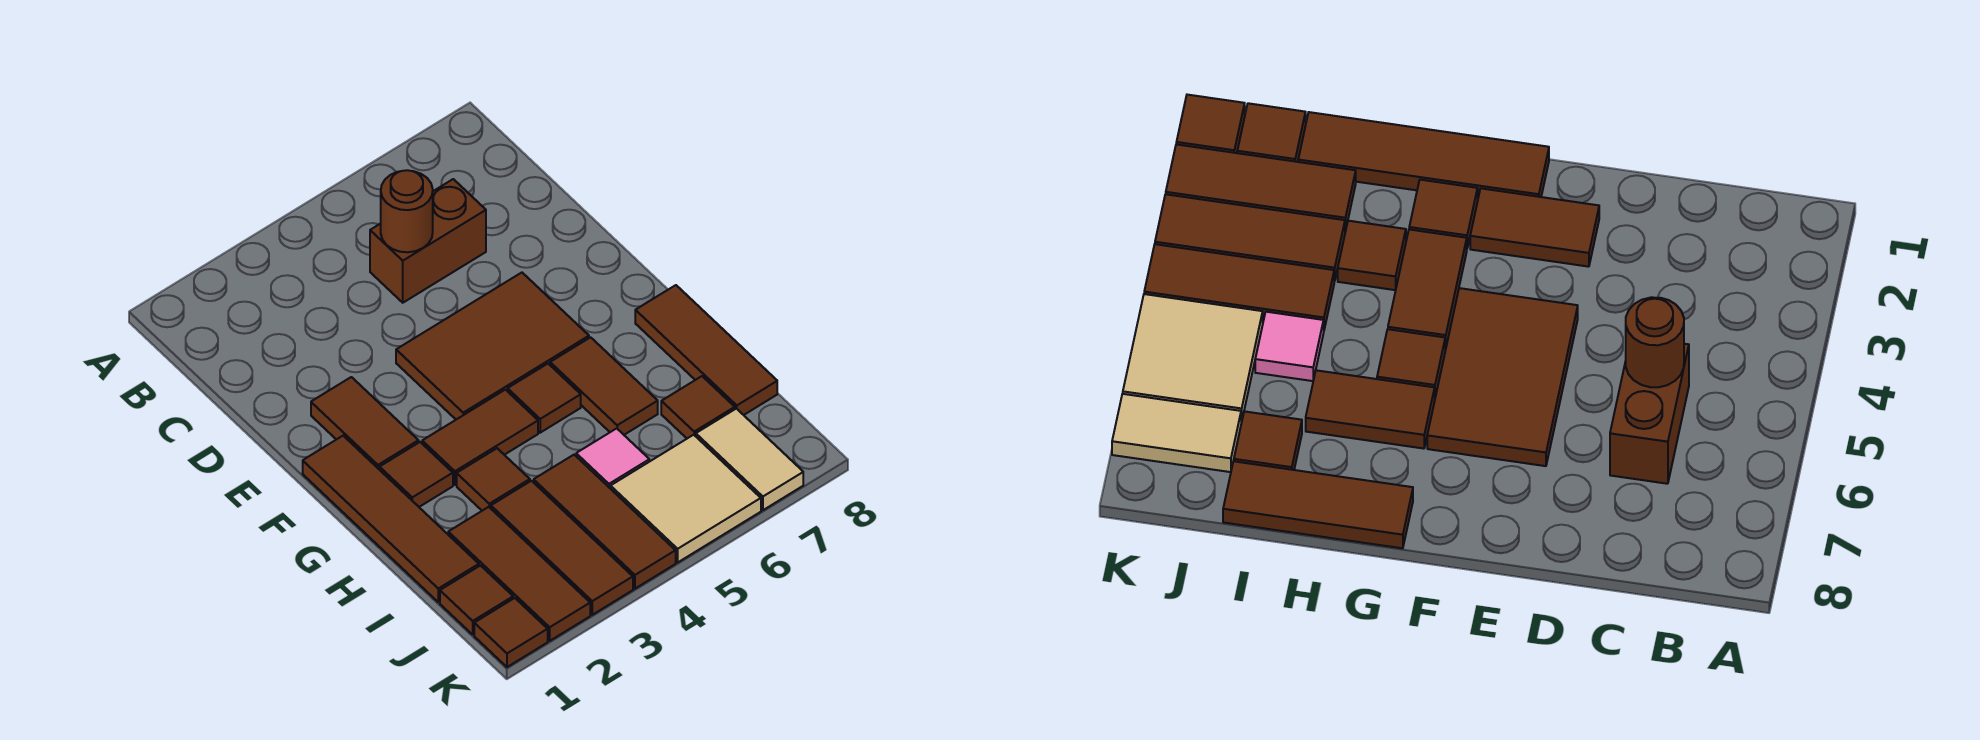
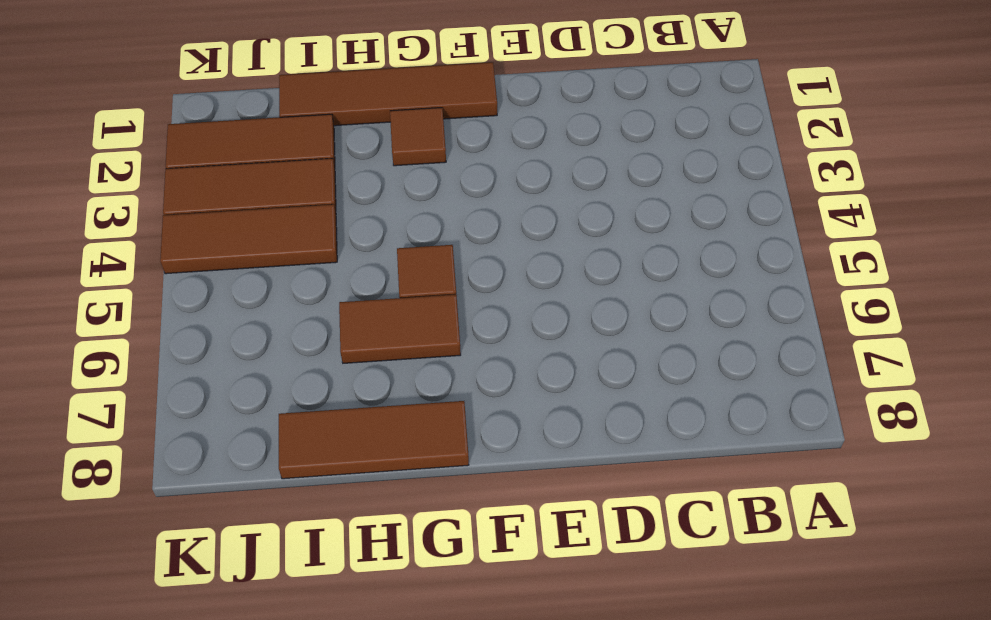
none -> brown 1x2 brick [370,179,486,303]
none -> brown 1x2 tile [311,377,419,470]
none -> brown 2x3 tile [396,273,589,419]

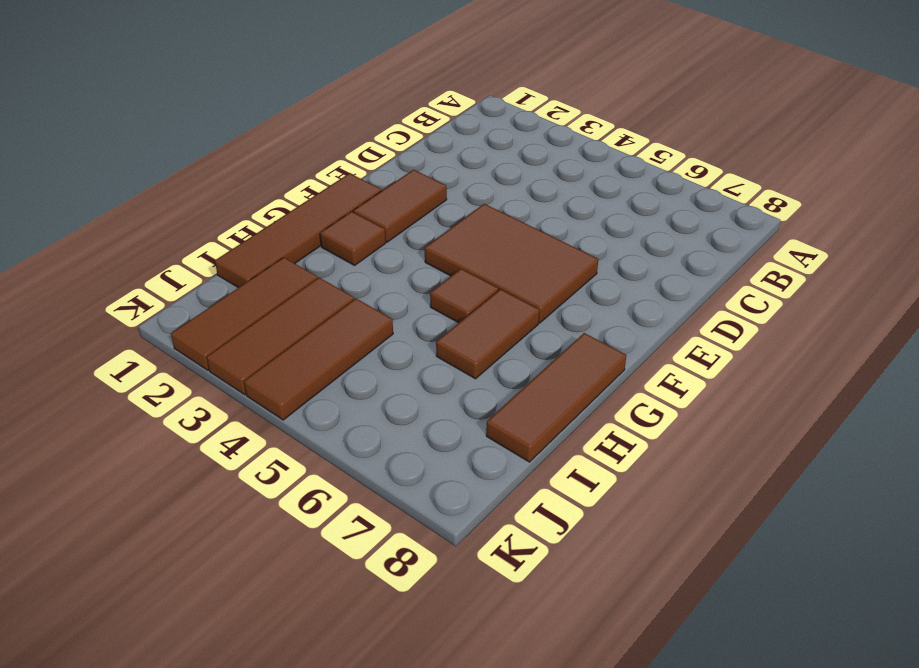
none -> brown 1x2 brick [370,179,486,303]
none -> brown 1x2 tile [422,390,538,485]
none -> brown 1x1 tile [457,448,530,511]

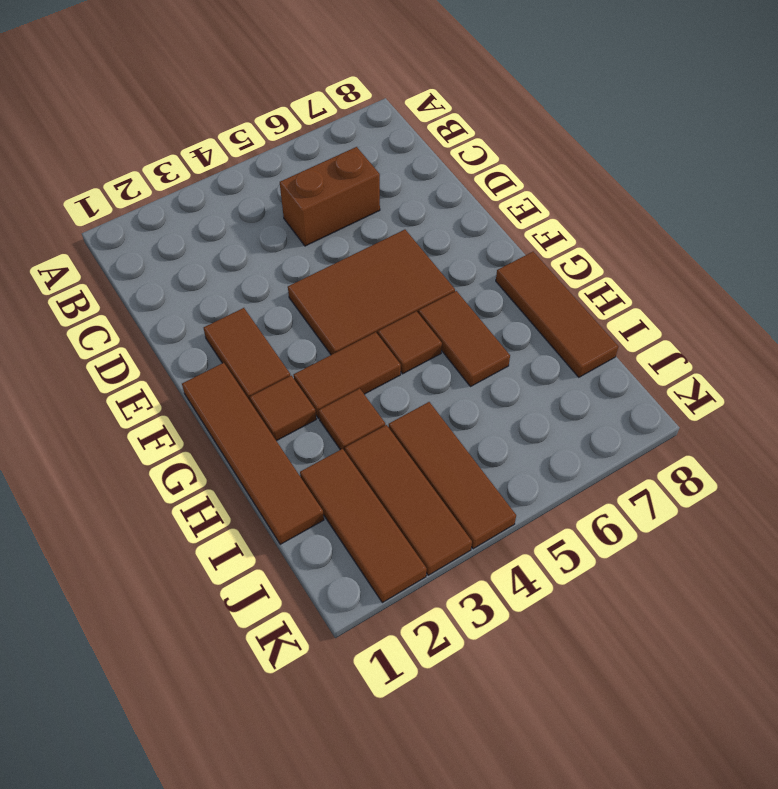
none -> pink 1x1 tile [576,428,649,489]
none -> brown 1x1 tile [661,376,735,438]
none -> brown 1x1 tile [440,566,513,634]

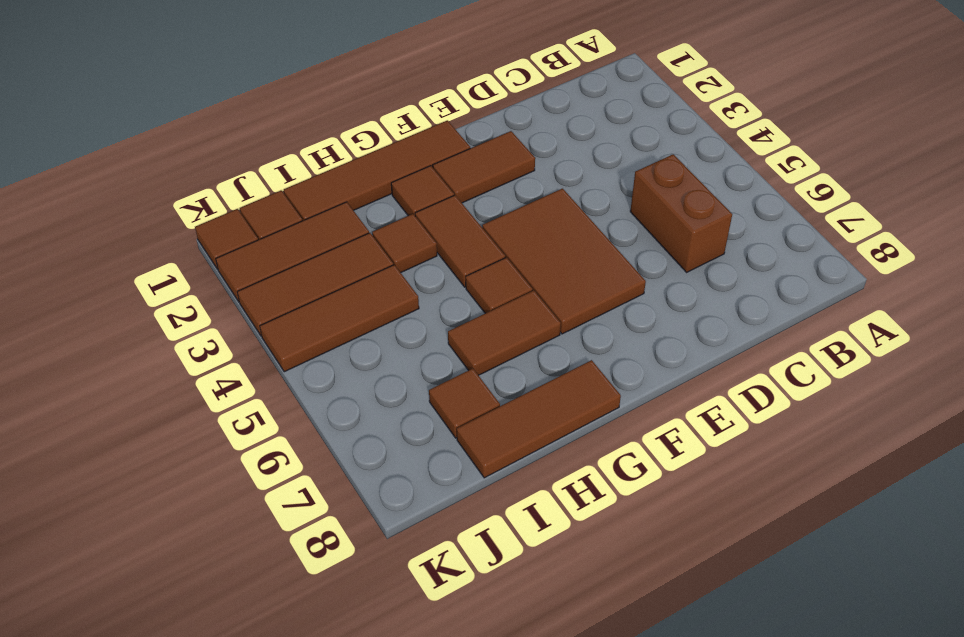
none -> pink 1x1 tile [576,428,649,489]
none -> tan 2x2 tile [611,435,761,562]
none -> tan 1x2 tile [696,408,803,510]

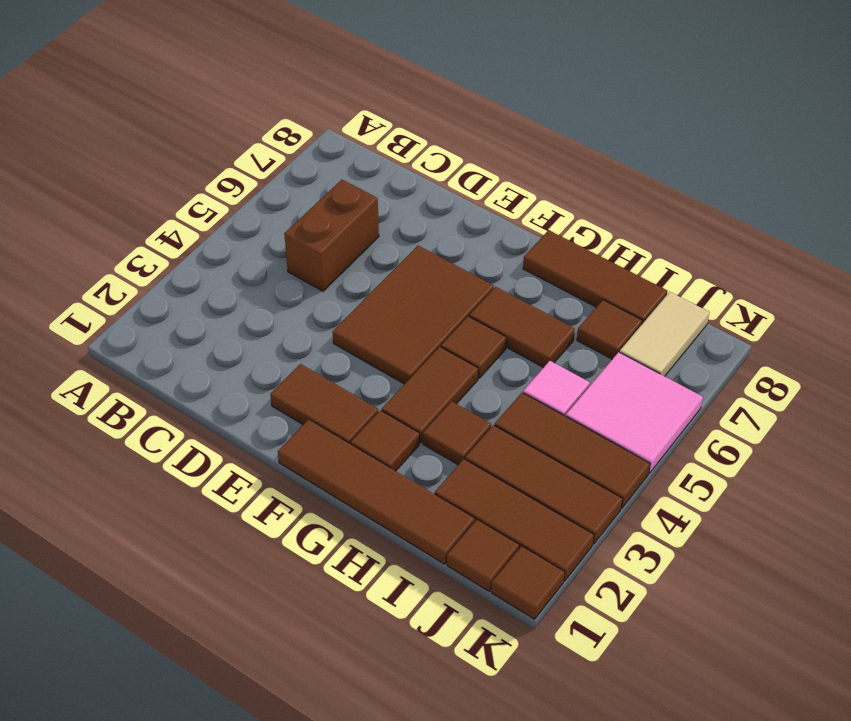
pink 2x2 tile [566,352,703,473] -> tan 2x2 tile [611,435,761,562]
tan 1x2 tile [620,292,710,376] -> tan 1x2 tile turned to [696,408,803,510]
none -> brown 1x1 round brick [381,170,433,252]

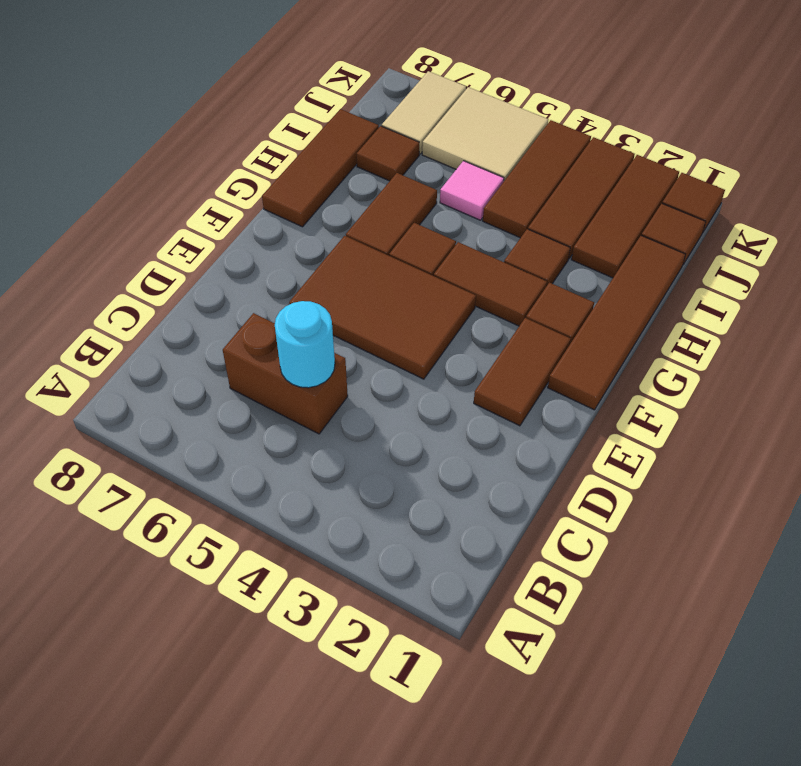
cyan 1x1 round brick [275,301,335,388] -> brown 1x1 round brick [381,170,433,252]

